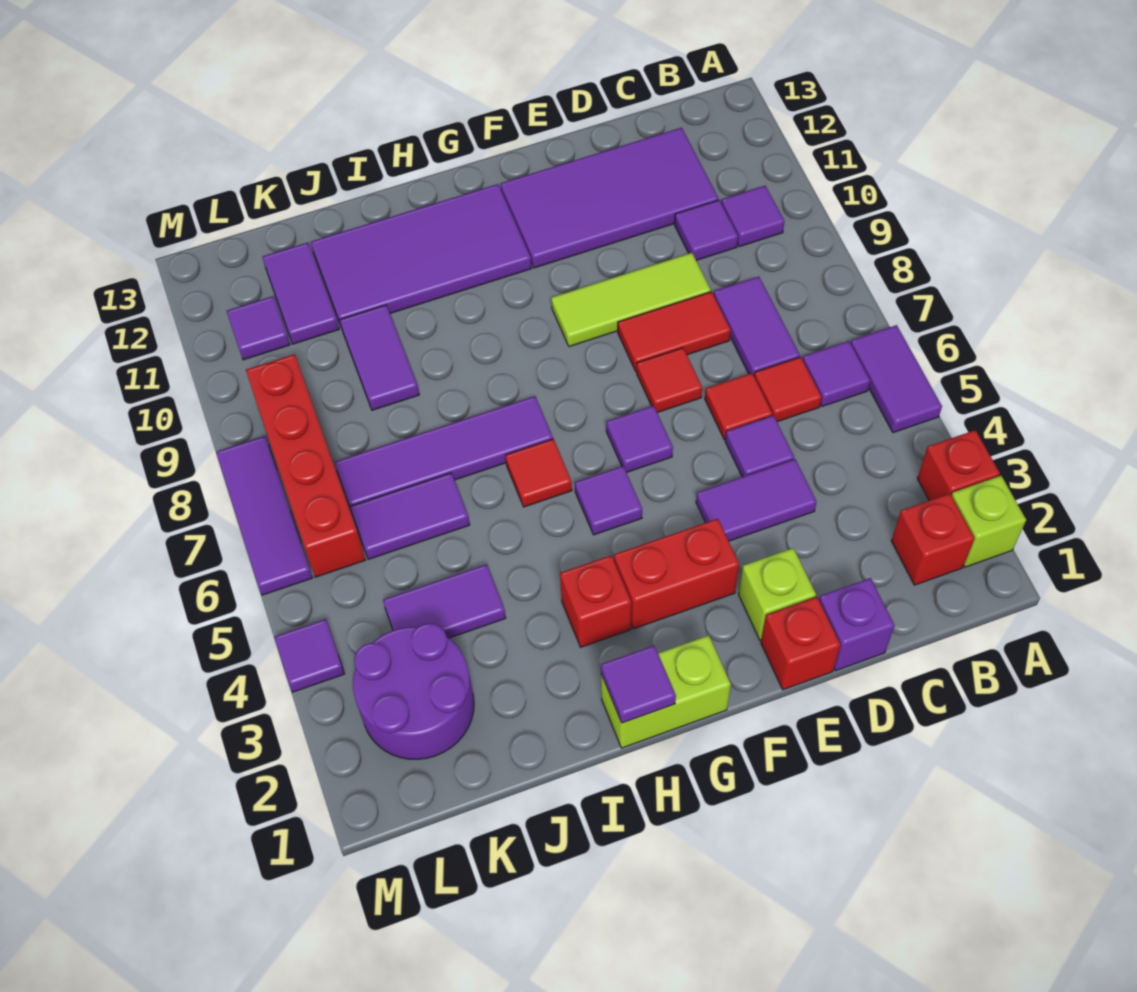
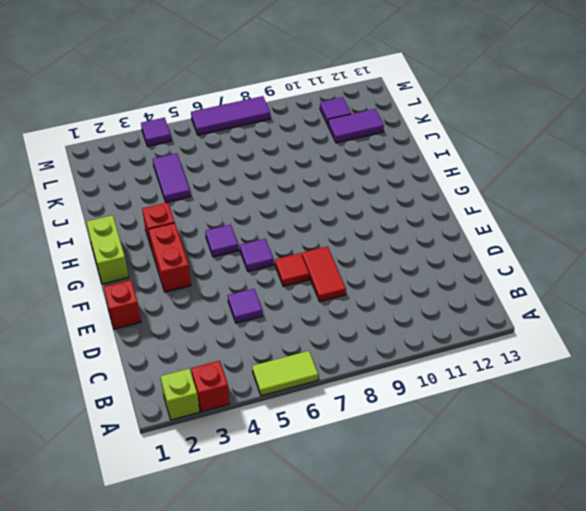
lime 1x2 tile [252,351,318,396] -> purple 1x2 tile [851,325,942,433]
none -> red 1x1 brick [891,493,974,585]
none -> purple 1x1 tile [803,341,870,406]
none -> purple 1x1 tile [721,186,784,247]
none -> red 1x1 tile [754,357,822,422]

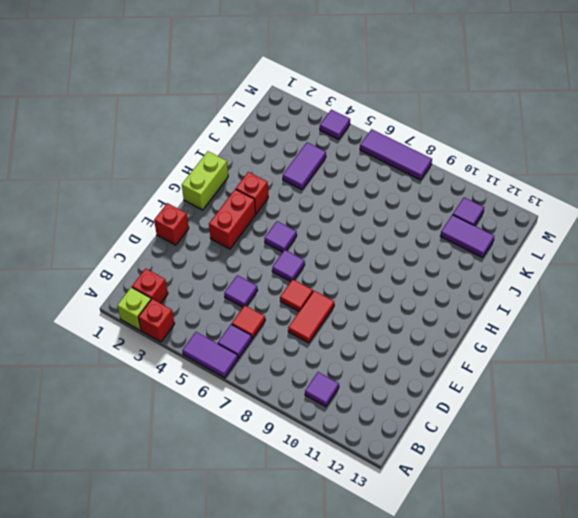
none -> purple 1x2 tile [714,276,800,375]
none -> purple 1x1 tile [675,200,738,260]
none -> purple 2x4 tile [501,128,719,268]
none -> purple 1x1 brick [819,578,895,671]

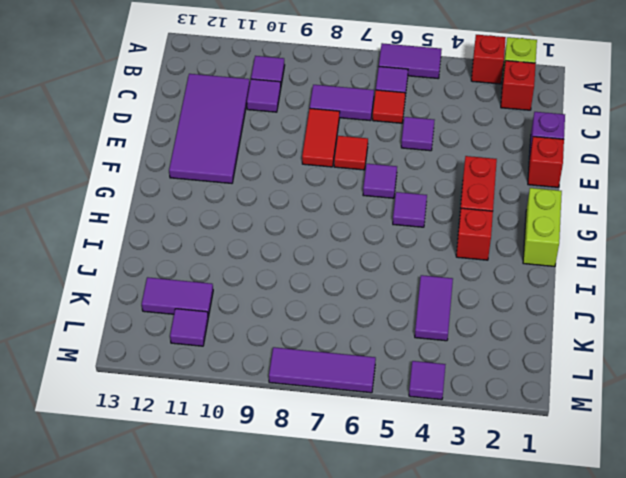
none -> purple 1x2 tile [696,459,817,541]
none -> red 1x1 tile [705,373,772,439]
none -> lime 1x3 tile [551,253,711,347]
none -> lime 1x1 brick [739,548,816,640]

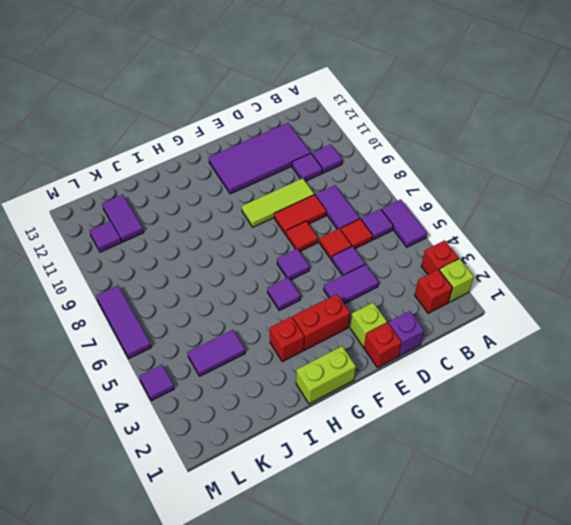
none -> purple 2x4 tile [311,184,532,325]
none -> red 1x1 tile [505,439,572,507]
none -> purple 1x4 tile [335,396,553,509]
none -> purple 1x2 tile [350,473,470,559]

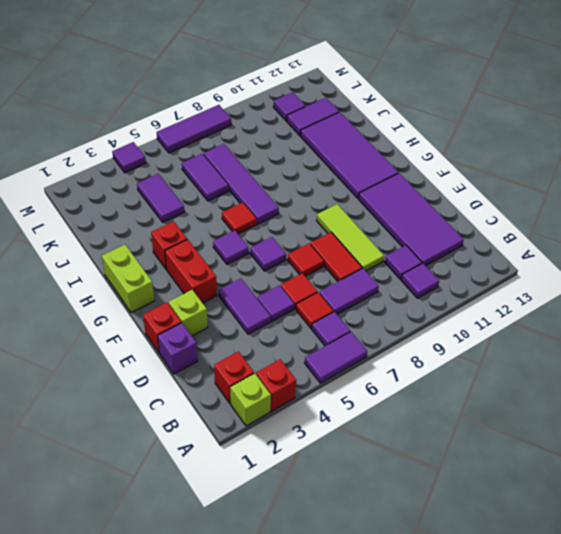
none -> purple 1x2 tile [340,305,419,410]
none -> purple 2x2 round brick [353,623,474,759]
none -> red 1x4 brick [246,354,365,577]
none -> purple 1x1 tile [601,645,676,723]

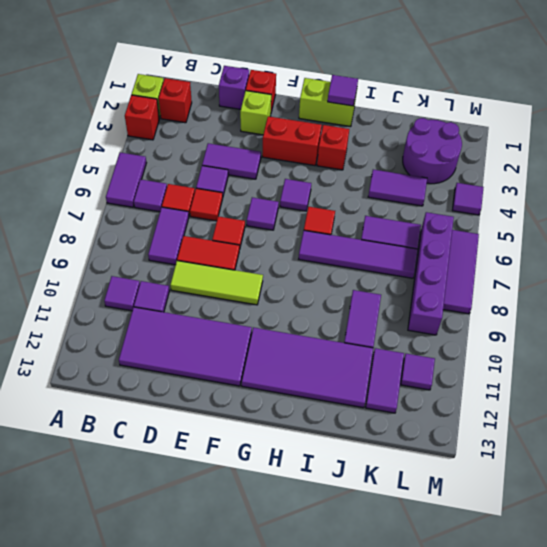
purple 1x4 brick [408,212,454,335] -> red 1x4 brick [246,354,365,577]

